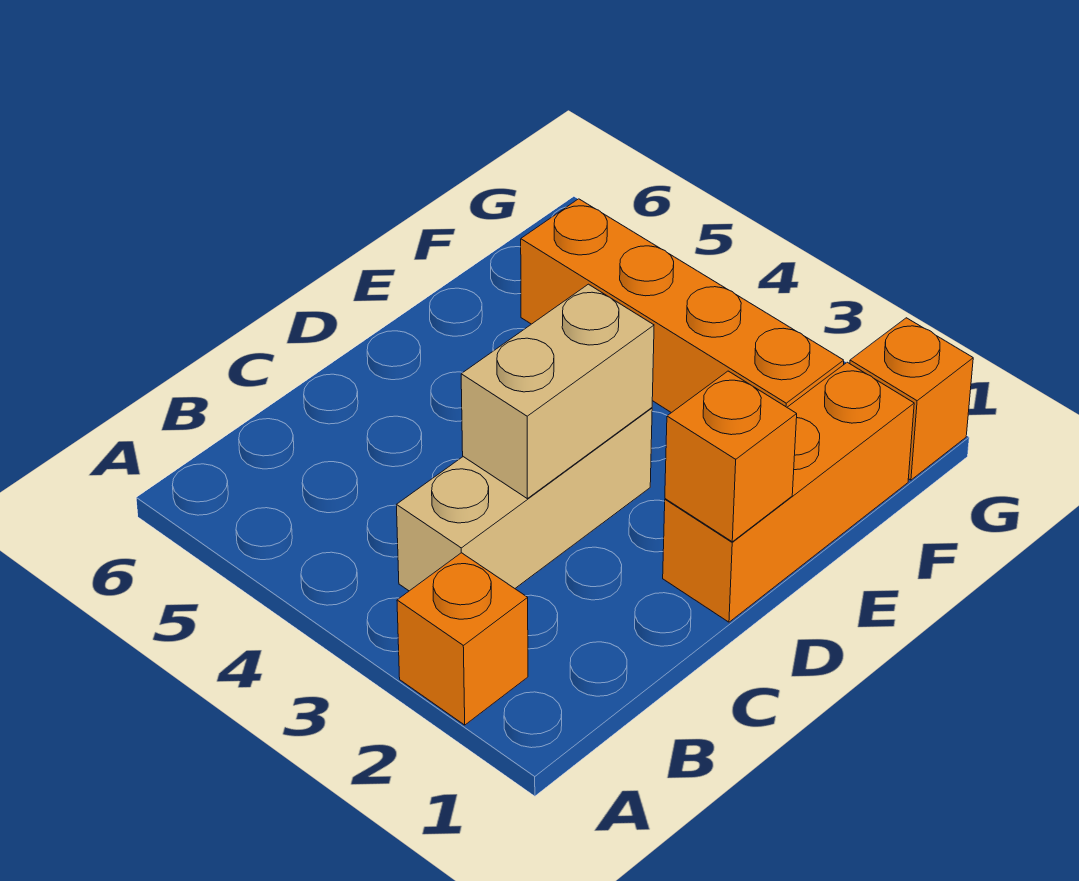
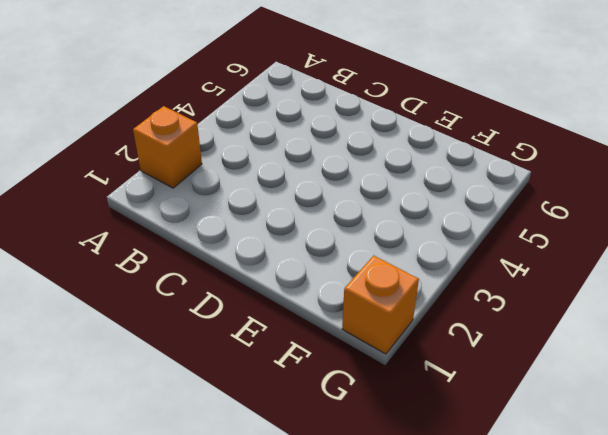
none -> tan 1x3 brick [397,408,652,591]
none -> orange 1x3 brick [663,362,914,622]

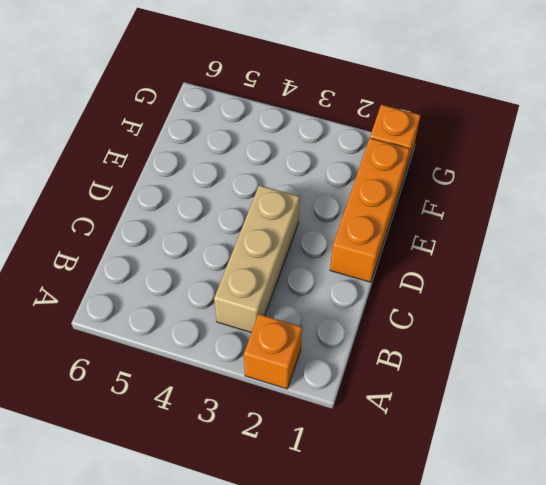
none -> orange 1x4 brick [521,199,844,413]
none -> tan 1x2 brick [461,284,654,498]

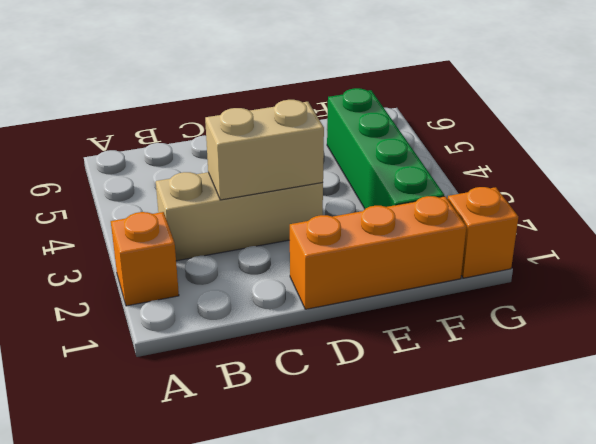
green 1x4 brick [327,88,444,209] -> orange 1x4 brick [521,199,844,413]
none -> orange 1x1 brick [665,371,797,542]

